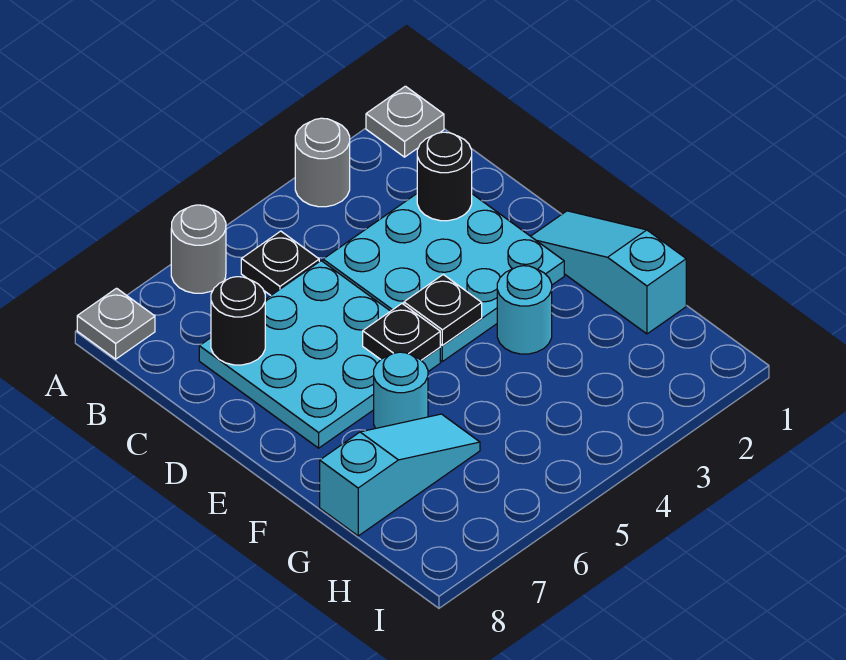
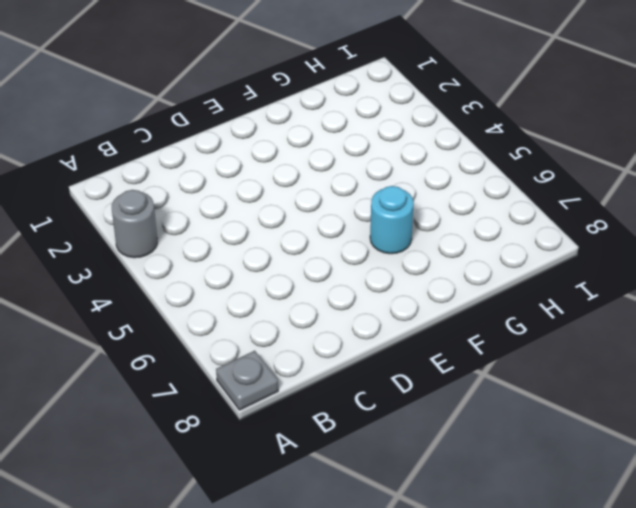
none -> grey 1x1 plate [366,86,444,157]
none -> grey 1x1 round brick [171,205,226,293]
none -> black 1x1 plate [241,231,319,295]

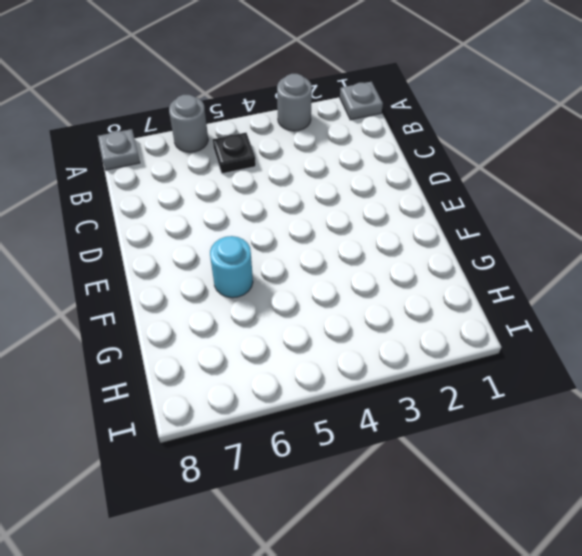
none -> cyan 3x3 plate [323,194,564,362]
none -> cyan 3x3 plate [199,261,440,448]
none -> cyan 1x3 slope [531,211,686,334]

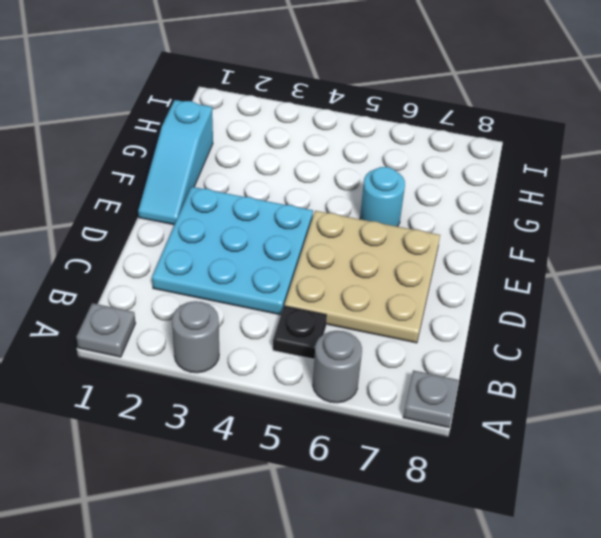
tan 3x3 plate [284,211,440,343] -> cyan 3x3 plate [199,261,440,448]
none -> cyan 1x1 round brick [497,266,552,354]
none -> cyan 1x3 slope [320,414,480,536]
none -> black 1x1 round brick [417,132,472,221]

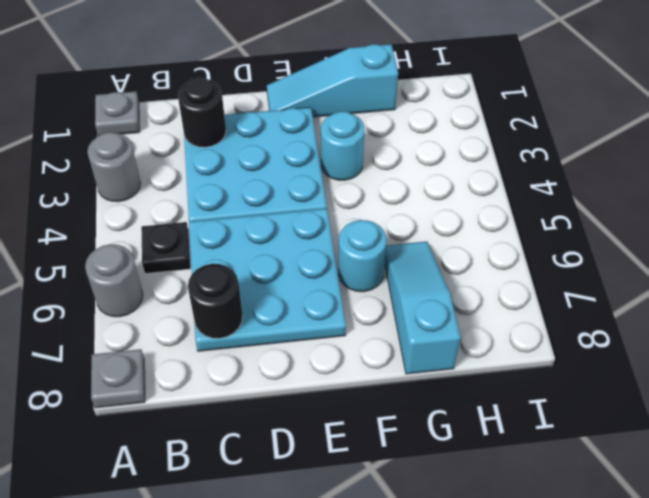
none -> black 1x1 plate [404,275,482,345]
none -> black 1x1 plate [363,304,440,360]

